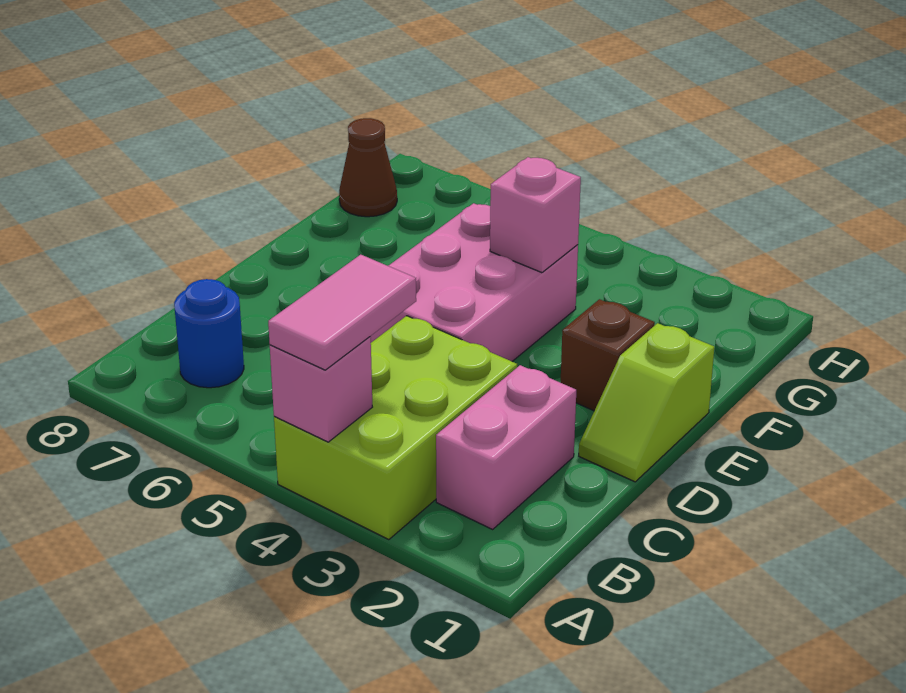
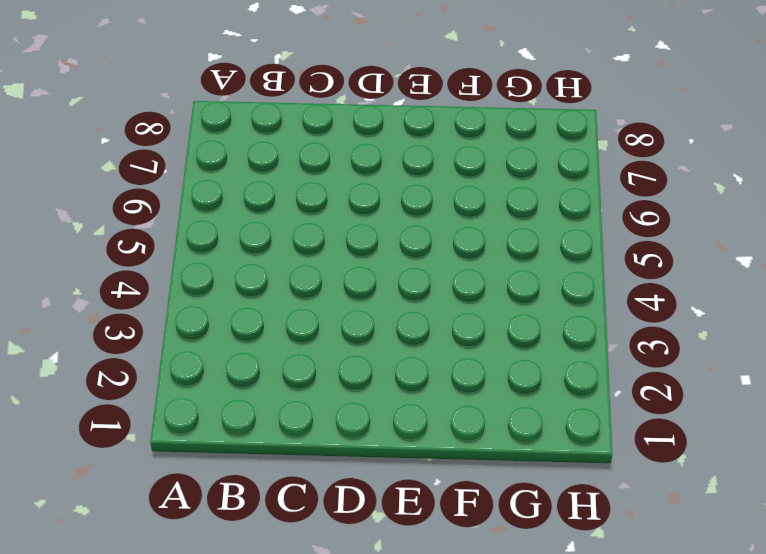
none -> lime 2x3 brick [274,316,517,540]
none -> pink 1x2 brick [436,365,576,529]

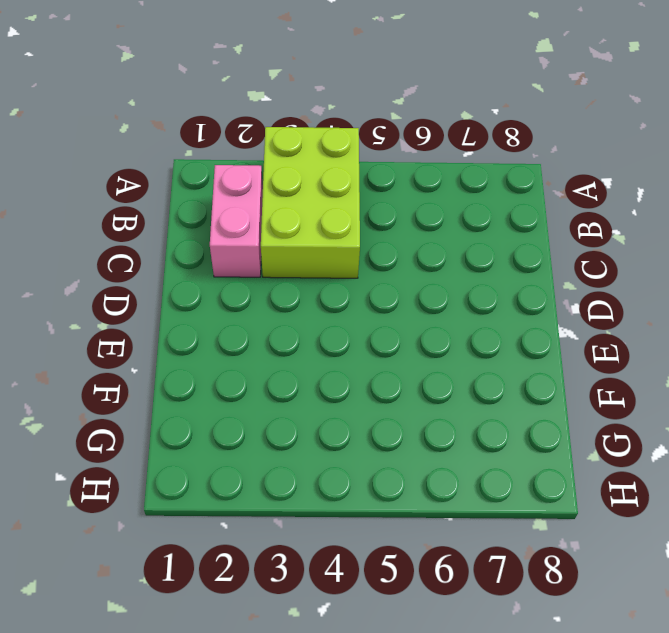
none -> blue 1x1 round brick [174,279,244,388]
none -> lime 1x2 slope [579,323,714,482]

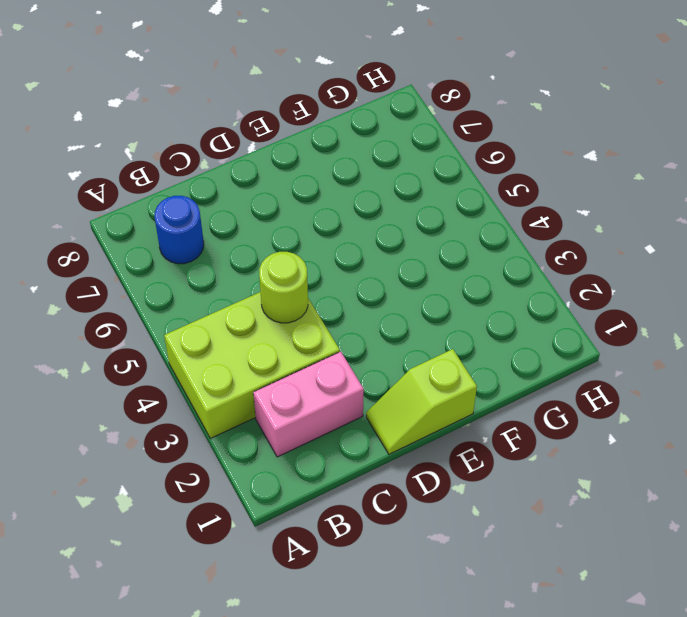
lime 1x1 round brick [259,252,308,323] -> none
none -> pink 2x3 brick [370,203,578,361]
none -> brown 1x1 brick [561,299,655,411]

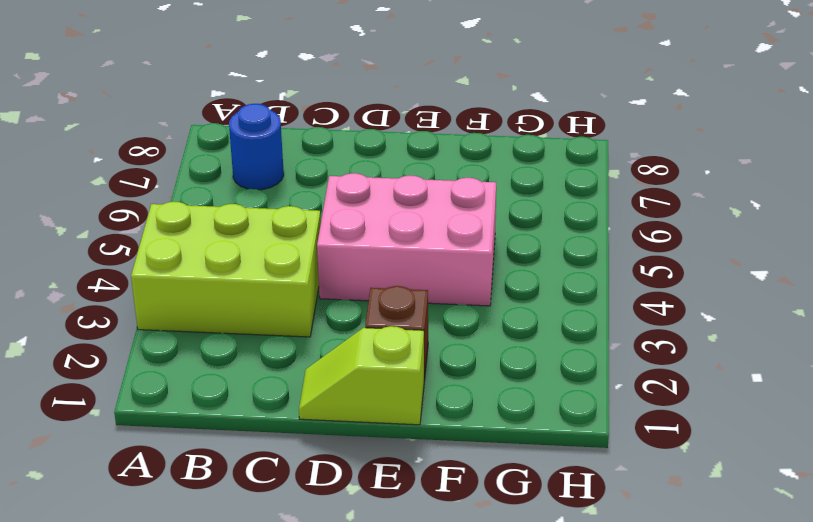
none -> pink 1x2 brick [436,365,576,529]
none -> brown 1x1 cone [339,118,397,217]

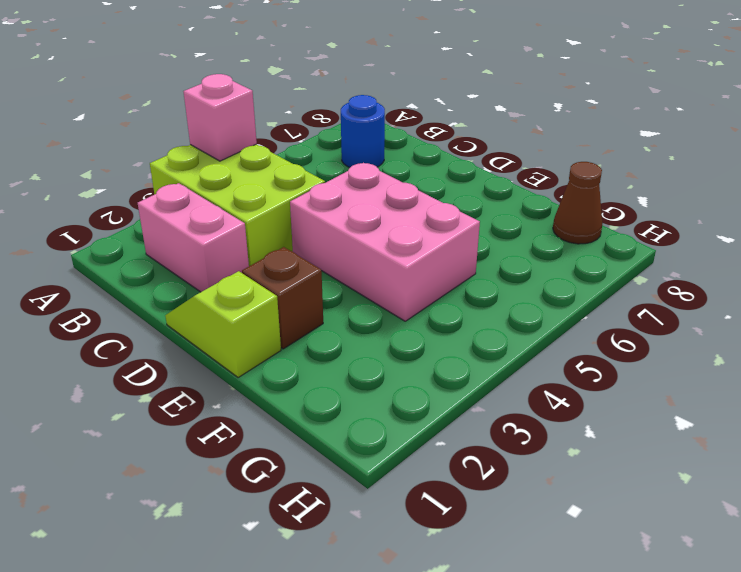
none -> pink 1x1 brick [490,157,581,273]
none -> pink 1x2 tile [268,255,416,370]

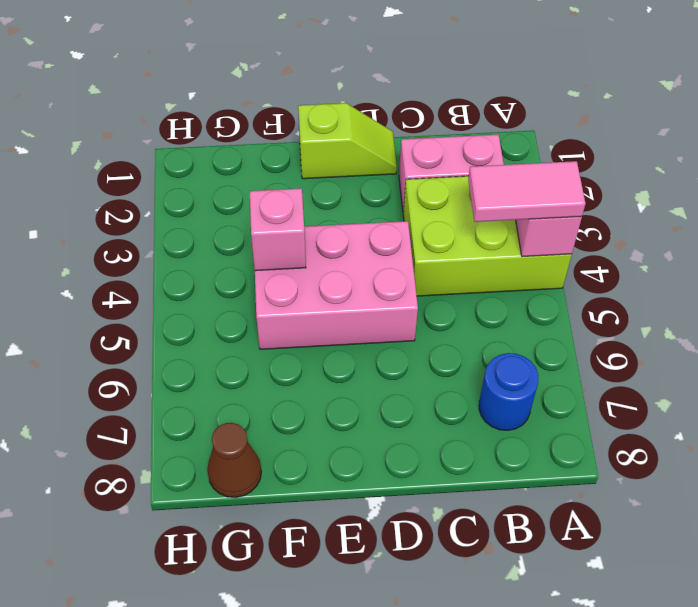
none -> brown 1x1 brick [561,299,655,411]

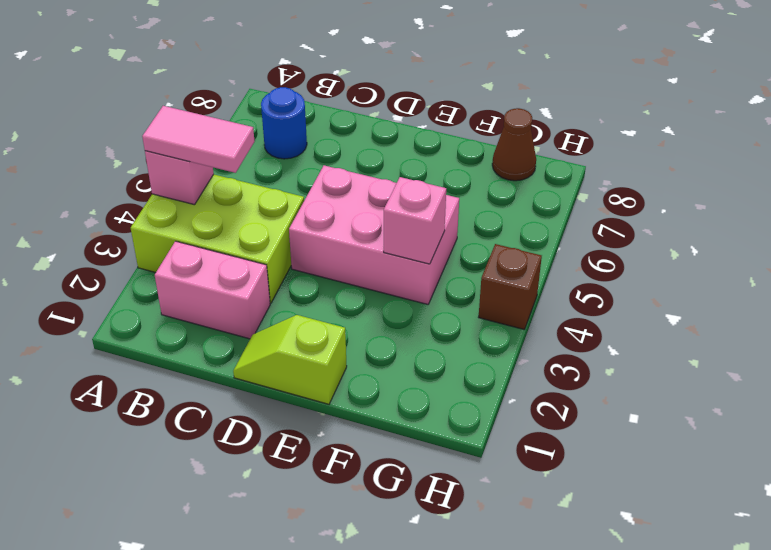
brown 1x1 brick [479,244,542,329] -> brown 1x1 brick moved to [561,299,655,411]

